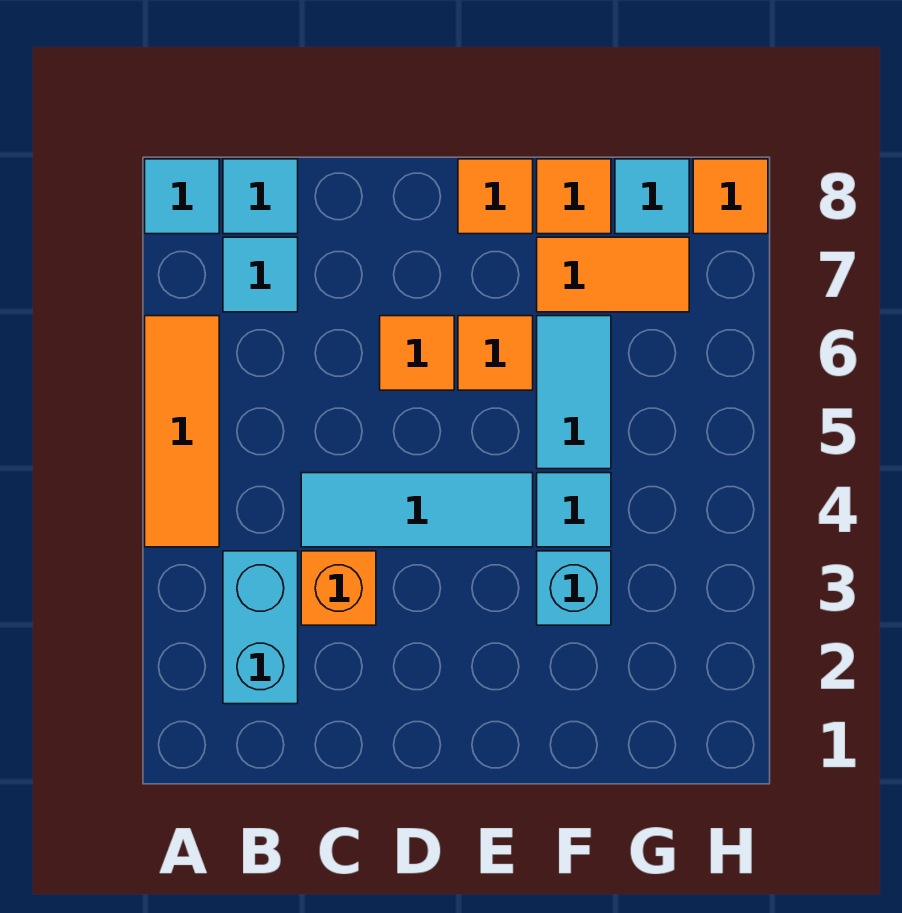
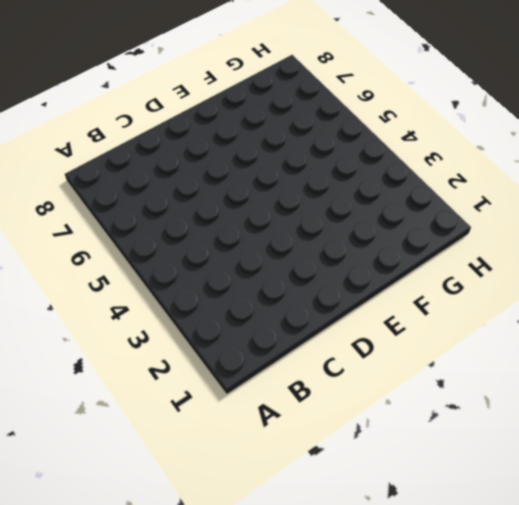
none -> orange 1x3 tile [145,316,219,547]
none -> cyan 1x1 tile [145,159,219,234]
none -> cyan 1x2 brick [223,551,298,704]

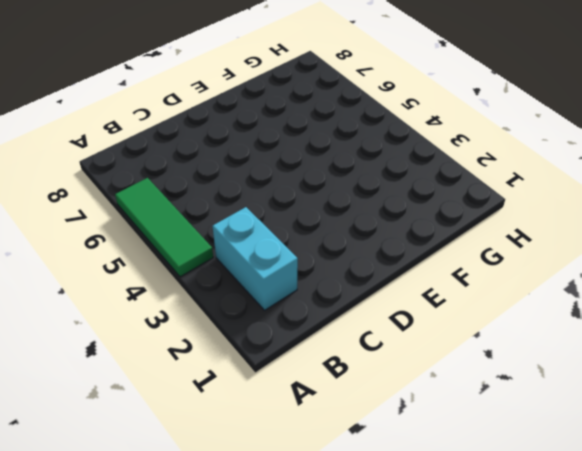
green 1x3 tile [115,178,213,277] -> orange 1x3 tile [145,316,219,547]
none -> cyan 1x1 tile [145,159,219,234]
none -> cyan 1x1 tile [223,237,298,312]
none -> cyan 1x1 tile [223,159,298,234]

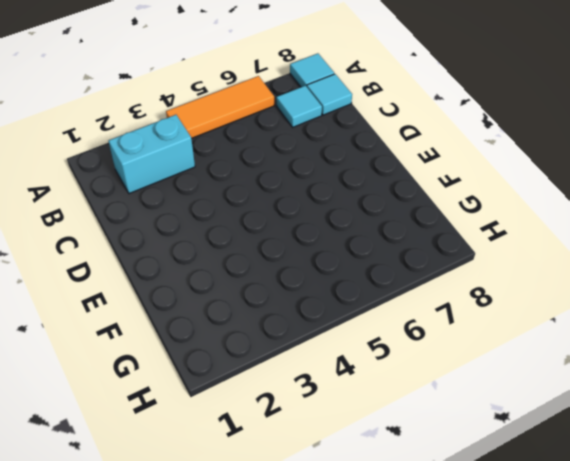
none -> orange 1x1 brick [301,551,376,625]
none -> cyan 1x3 tile [301,473,533,547]
none -> orange 1x1 tile [380,316,454,390]

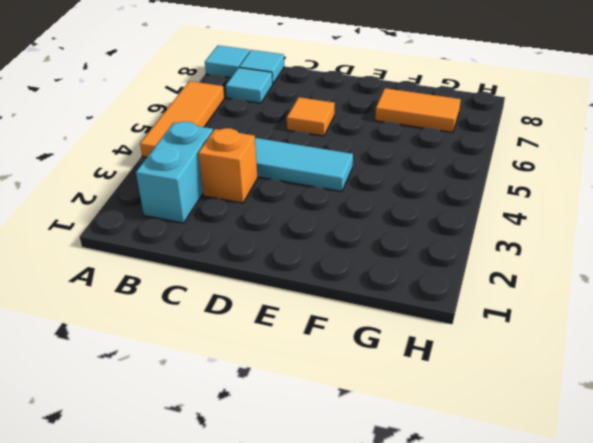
none -> orange 1x1 tile [458,316,533,390]
none -> orange 1x1 tile [458,159,533,234]
none -> cyan 1x1 brick [537,551,611,625]

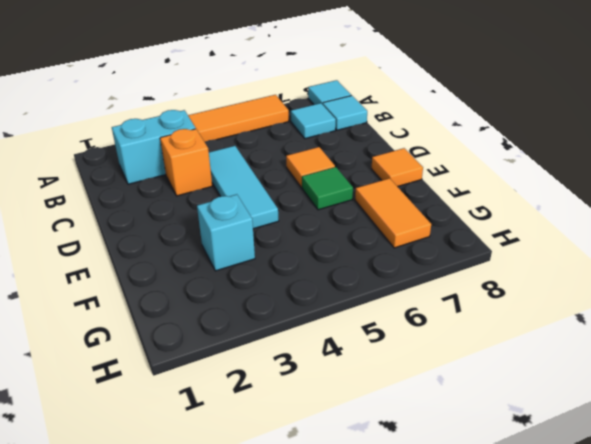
green 1x1 tile [302,167,353,210] -> orange 1x1 tile [458,316,533,390]
none -> cyan 1x1 tile [537,473,611,547]
none -> cyan 1x2 tile [537,316,611,469]
none -> orange 1x1 tile [537,159,611,234]

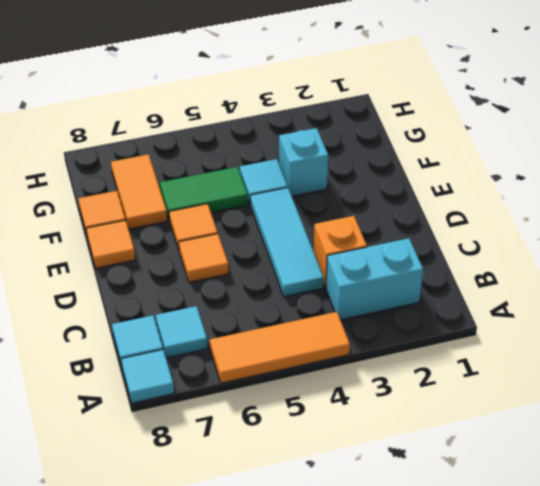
green 1x2 tile [160,167,248,221] -> cyan 1x2 tile [537,316,611,469]
none -> cyan 1x1 tile [615,159,689,234]
none -> orange 1x1 tile [693,159,768,234]

